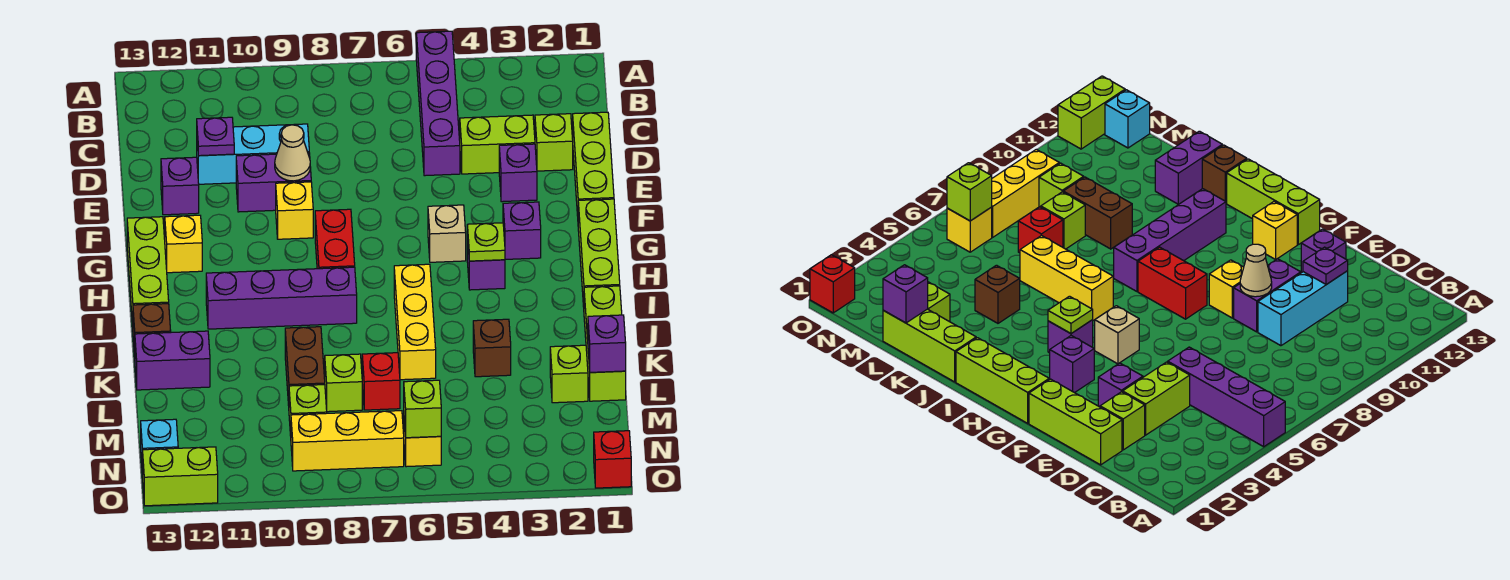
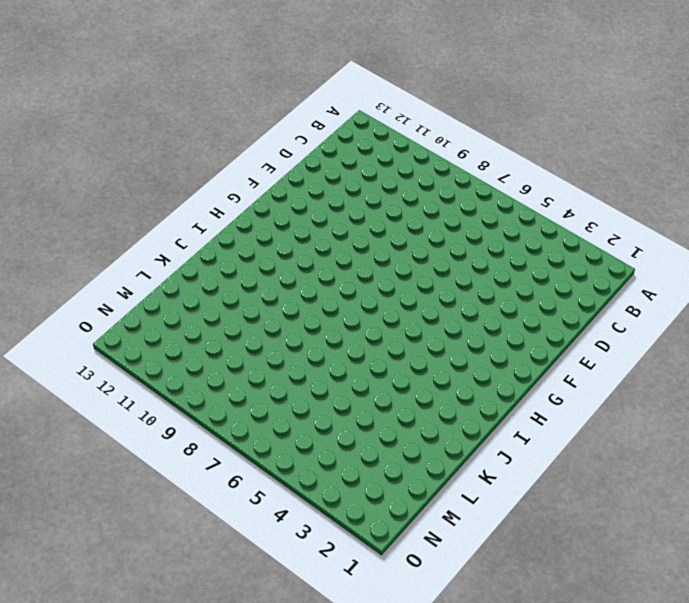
none -> purple 1x4 brick [416,31,460,176]
none -> lime 1x3 brick [573,112,614,216]
none -> lime 1x1 brick [535,114,573,171]
none -> lime 1x2 brick [460,115,535,174]

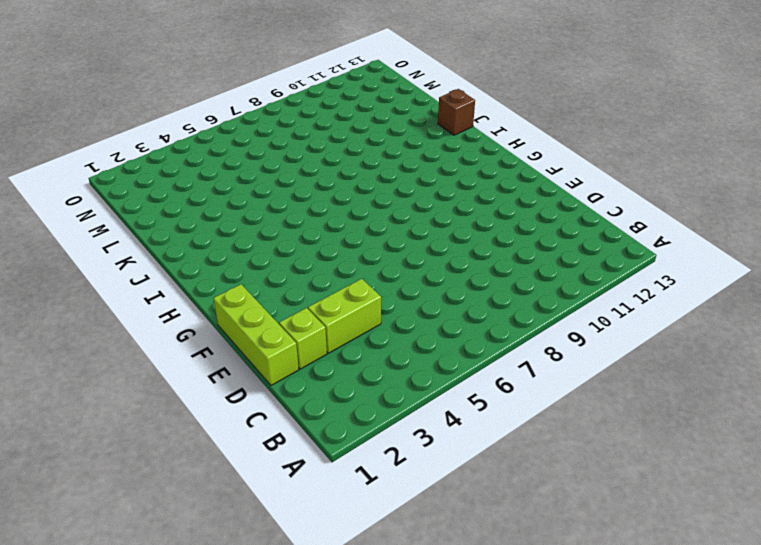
none -> purple 1x4 brick [416,31,460,176]
none -> cyan 1x3 brick [197,124,309,184]
none -> purple 1x1 brick [499,144,537,202]
none -> purple 1x2 brick [236,153,311,212]

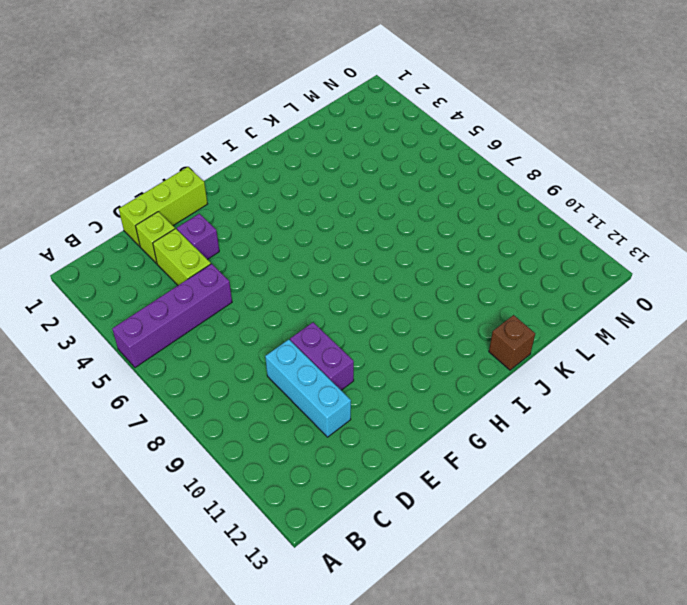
none -> purple 1x1 brick [161,157,199,215]
none -> yellow 1x1 brick [276,182,313,239]
none -> lime 1x3 brick [578,199,620,307]
none -> purple 1x1 brick [503,202,541,259]

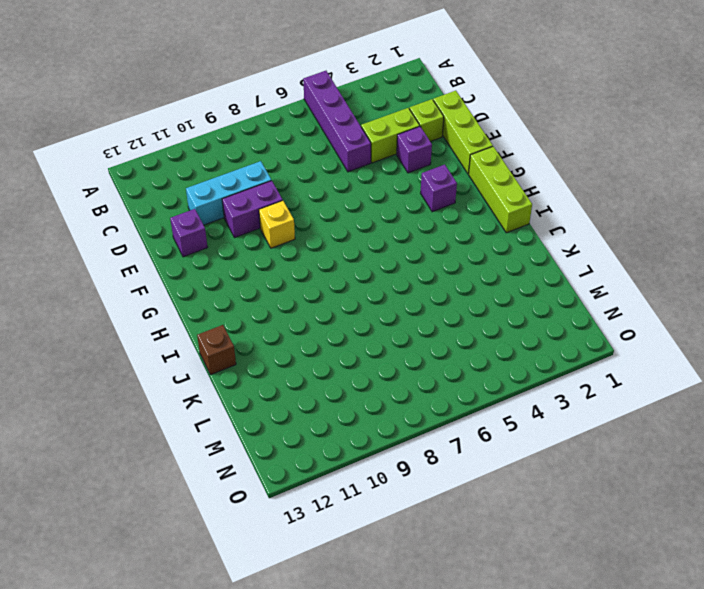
none -> tan 1x1 brick [428,205,466,262]
none -> red 1x2 brick [315,209,355,269]
none -> yellow 1x1 brick [165,215,202,273]
none -> lime 1x3 brick [127,217,169,327]

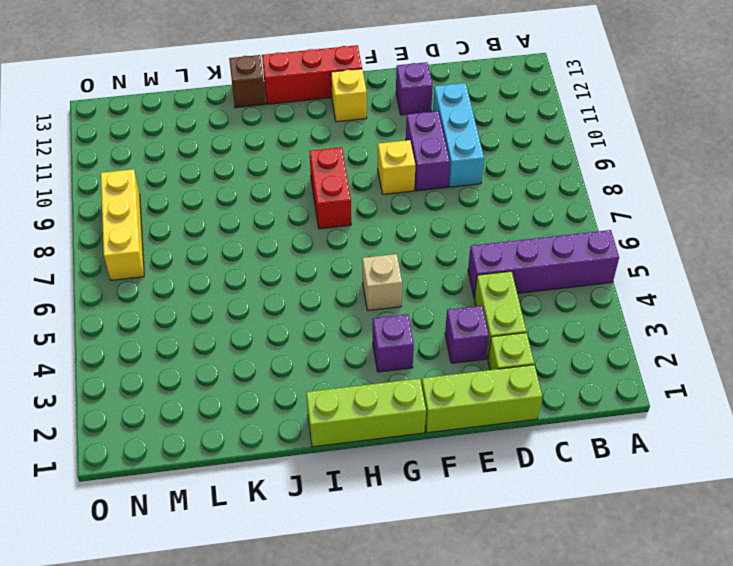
red 1x3 brick [262,45,362,104] -> lime 1x3 brick [127,217,169,327]
red 1x2 brick [310,147,351,229] -> red 1x2 brick turned to [315,209,355,269]
none -> purple 1x1 brick [467,234,505,290]
none -> yellow 1x3 brick [394,264,436,380]
none -> purple 1x4 brick [206,267,357,329]
none -> lime 1x3 brick [584,286,626,401]

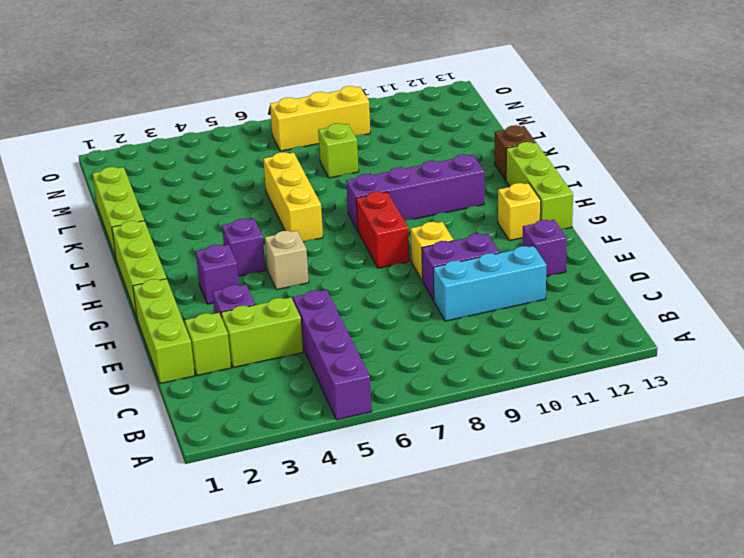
none -> brown 1x1 brick [473,319,511,377]
none -> brown 1x2 brick [285,327,325,406]
none -> purple 1x2 brick [135,331,210,390]
none -> lime 1x1 brick [550,345,588,403]

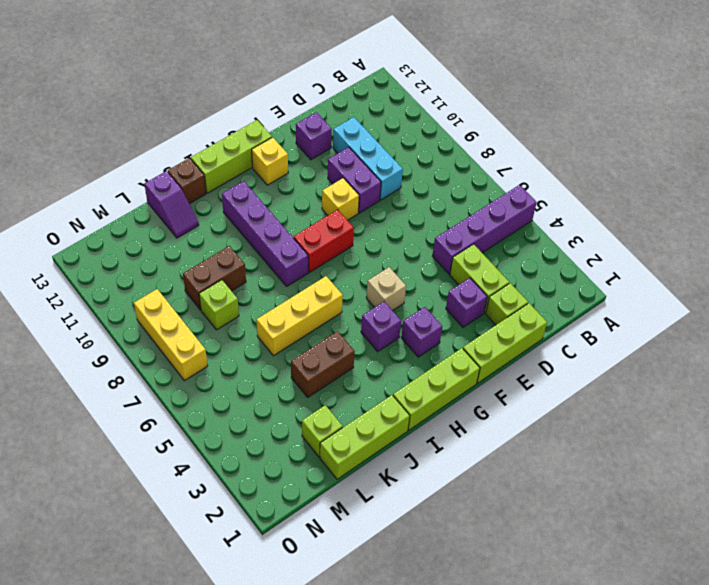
brown 1x2 brick [291,331,355,397] -> brown 1x1 brick [473,319,511,377]
purple 1x2 slope [144,171,199,238] -> purple 1x2 brick [135,331,210,390]
none -> red 1x1 brick [362,353,400,410]
none -> lime 1x1 brick [289,385,327,436]
none -> yellow 1x1 brick [404,421,441,467]
none -> cyan 1x1 brick [141,419,178,477]

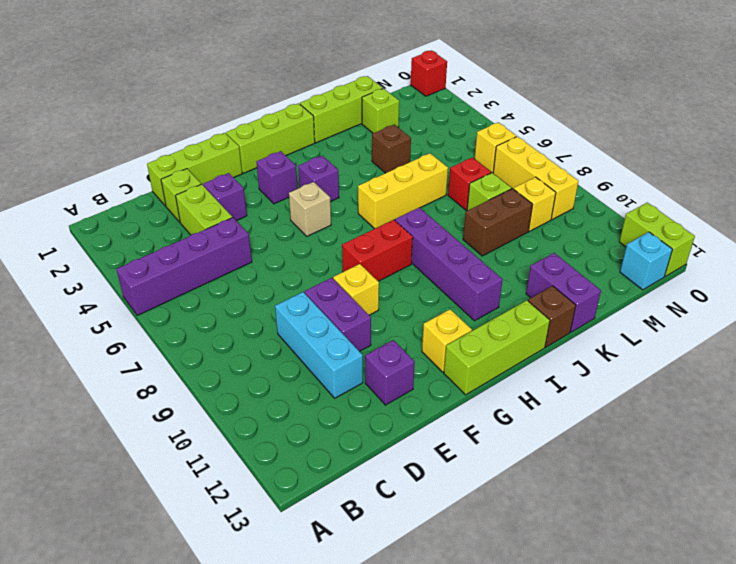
yellow 1x1 brick [514,177,556,231] -> lime 1x1 brick [289,385,327,436]
none -> purple 1x1 plate [197,117,234,156]
none -> tan 1x1 cone [275,125,310,181]
none -> lime 1x1 plate [467,223,505,261]
none -> purple 1x1 brick [588,315,626,372]

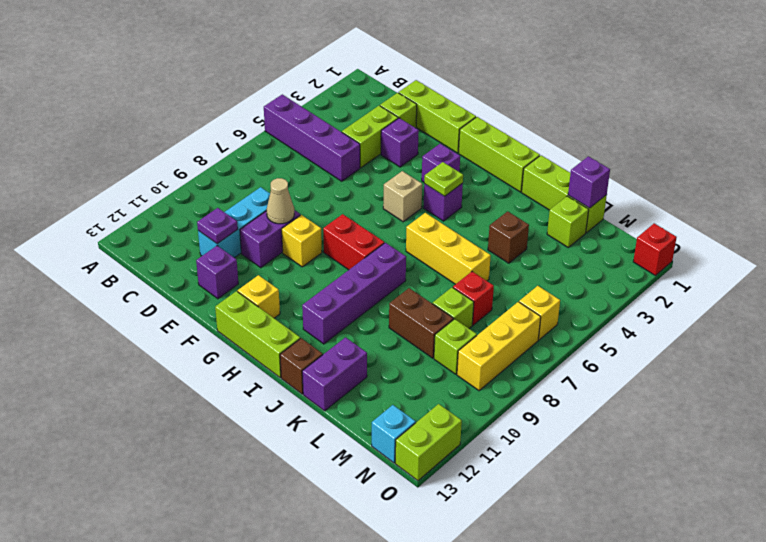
none -> lime 1x1 brick [404,380,441,438]

